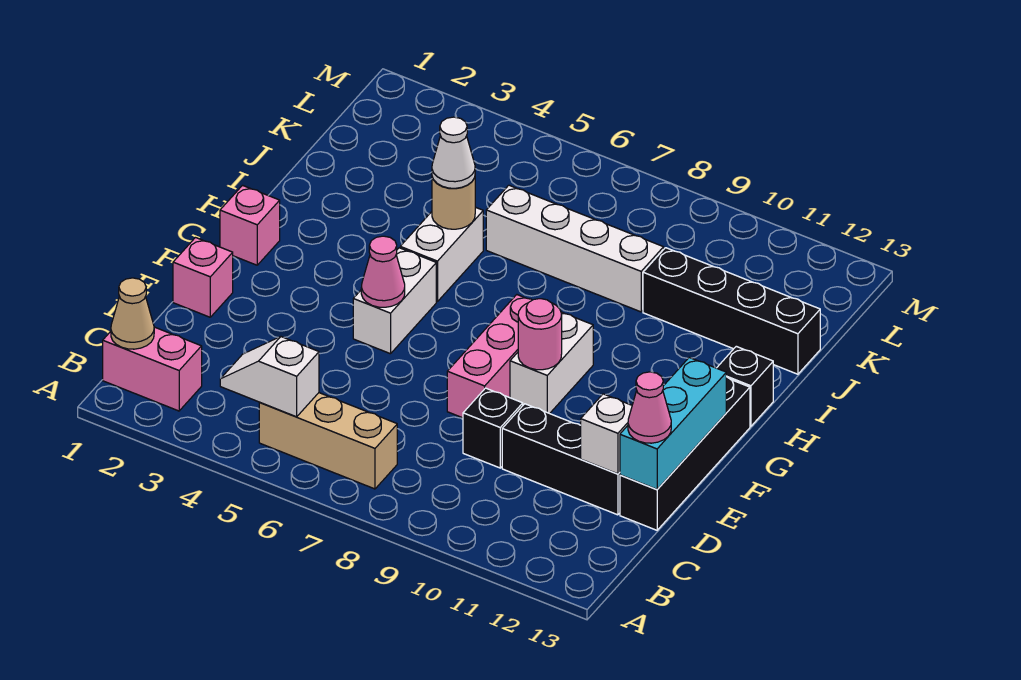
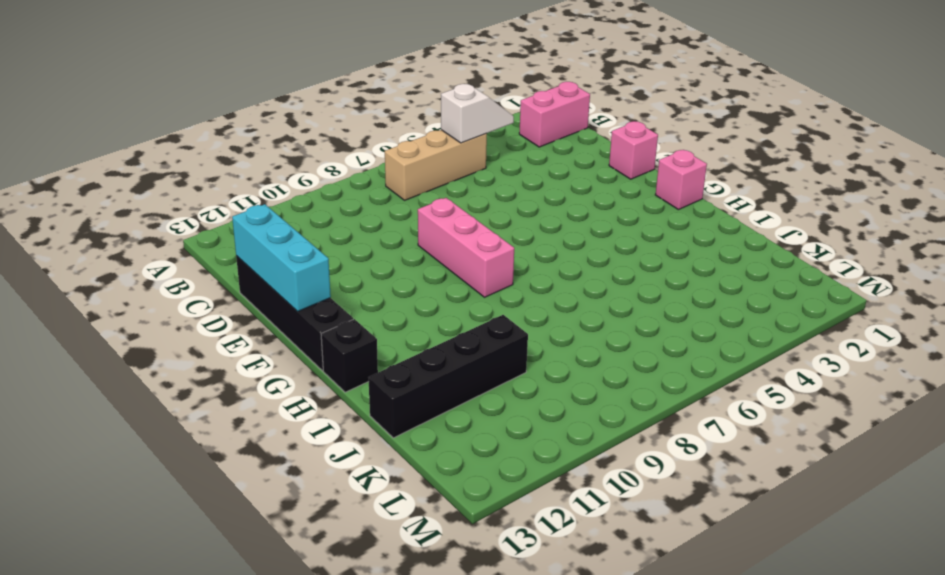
none -> black 1x1 brick [463,388,523,468]
none -> black 1x3 brick [502,404,620,515]
none -> white 1x2 brick [353,248,436,354]

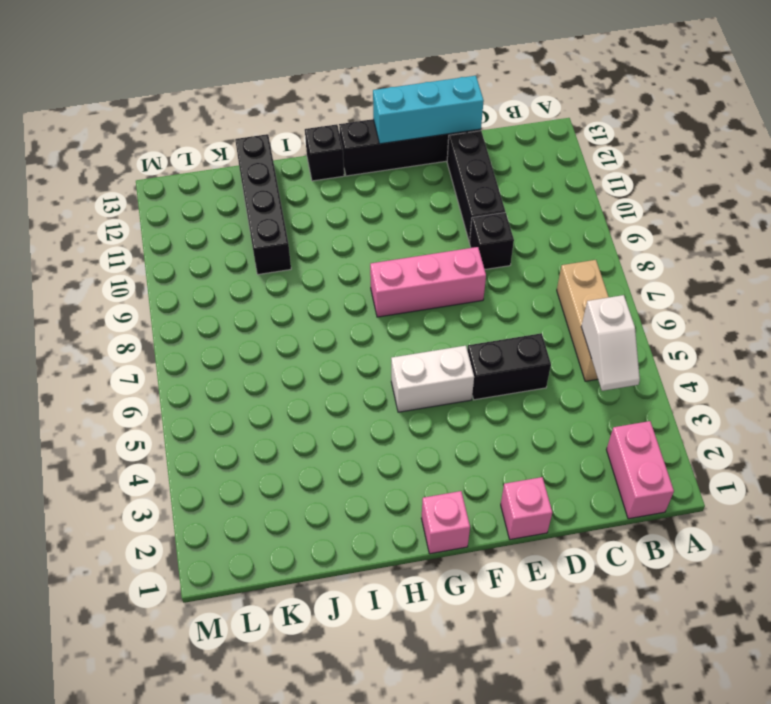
black 1x2 brick [467,333,551,400] -> none
none -> white 1x2 brick [510,312,593,414]
none -> white 1x2 brick [400,207,483,302]
none -> white 1x4 brick [486,185,664,312]

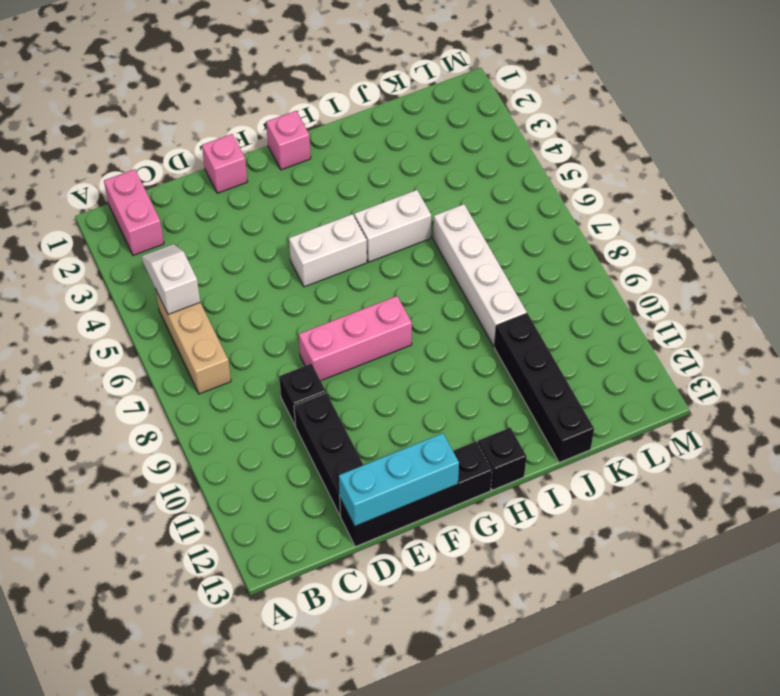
none -> white 1x2 brick [510,312,593,414]
none -> tan 1x1 cone [111,278,154,349]
none -> white 1x1 brick [581,394,632,474]

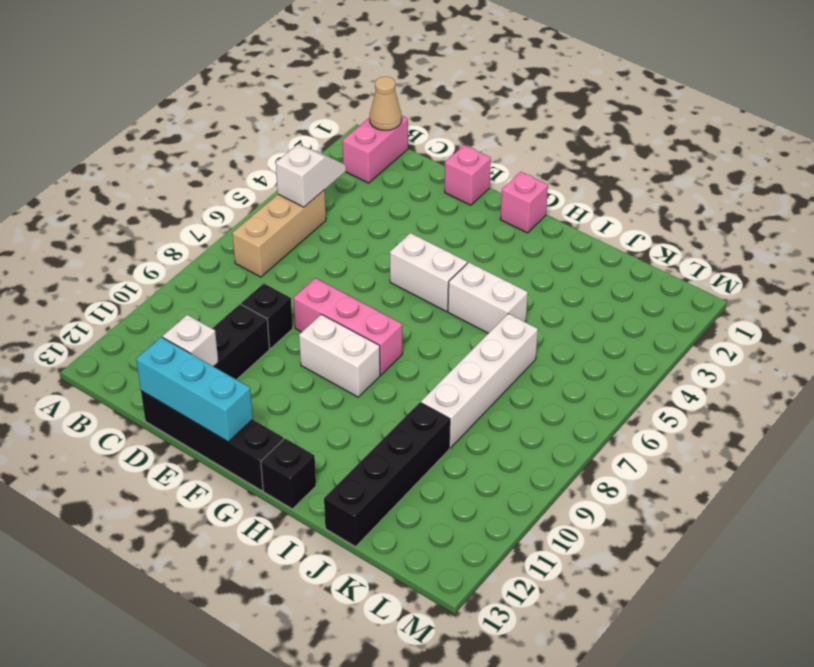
none -> pink 1x1 cone [361,236,405,307]
none -> pink 1x1 round brick [518,299,562,370]
none -> tan 1x1 round brick [432,177,475,229]

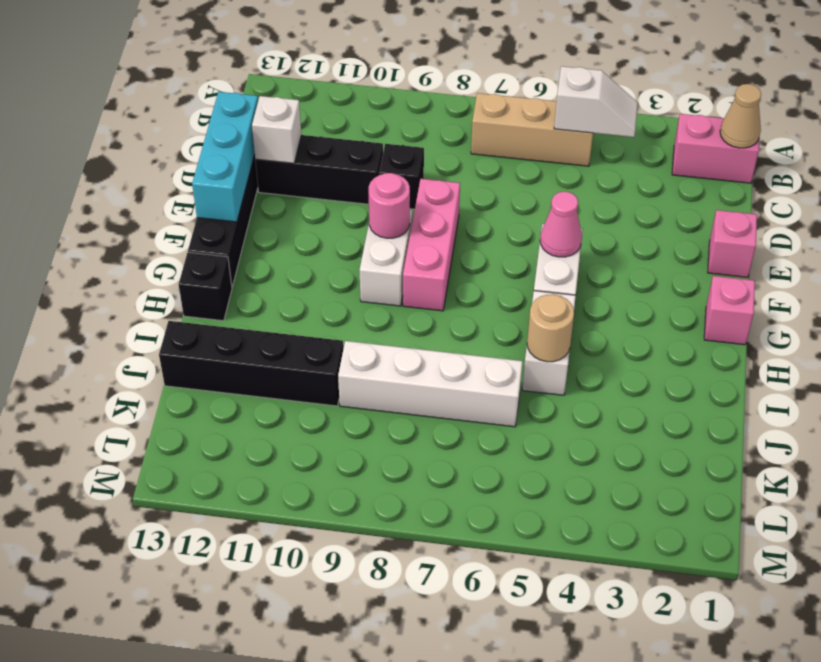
none -> pink 1x1 cone [628,372,671,443]
none -> white 1x1 cone [432,117,475,188]

